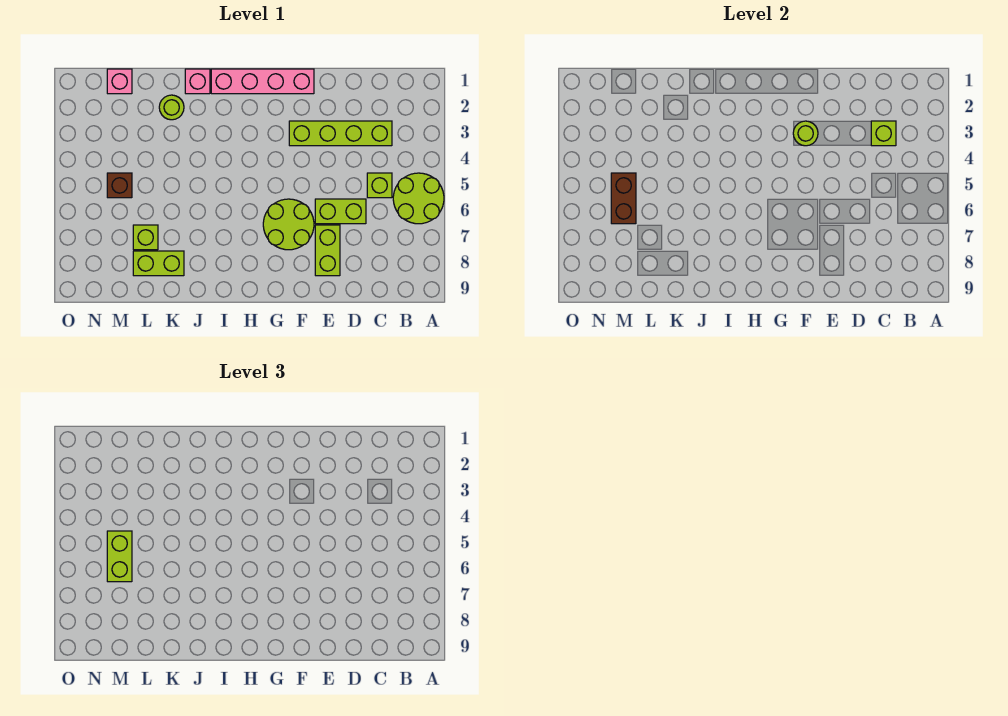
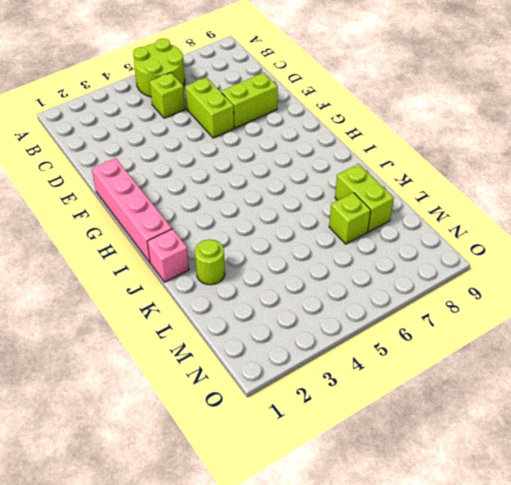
none -> lime 1x4 brick [289,121,392,146]
none -> lime 2x2 round brick [263,199,314,250]
none -> pink 1x1 brick [107,69,132,94]

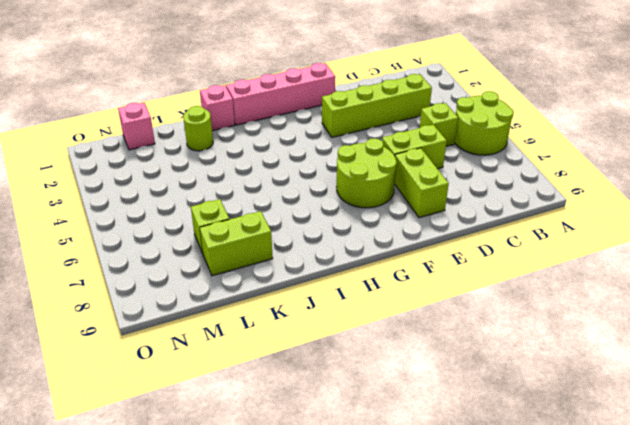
none -> brown 1x1 brick [107,173,132,198]
none -> lime 1x1 brick [871,121,896,146]
none -> lime 1x1 round brick [793,121,818,146]

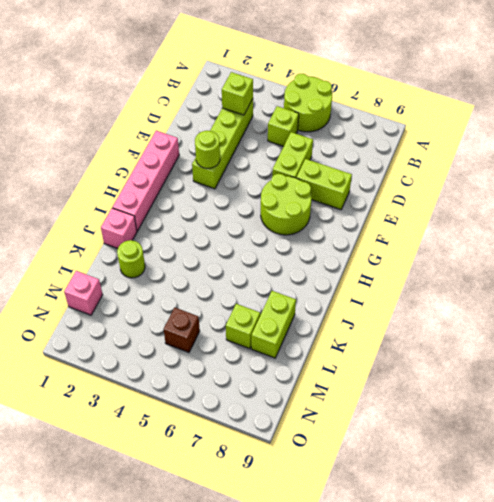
none -> brown 1x2 brick [611,173,636,224]
none -> lime 1x2 brick [107,531,132,582]

